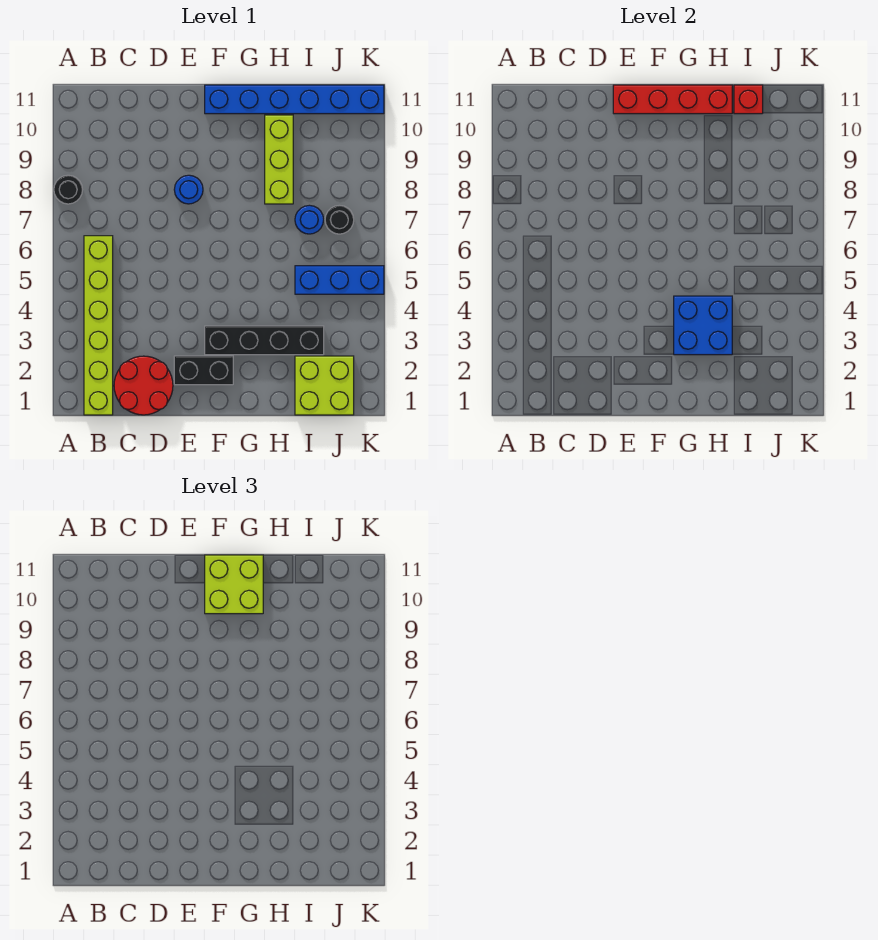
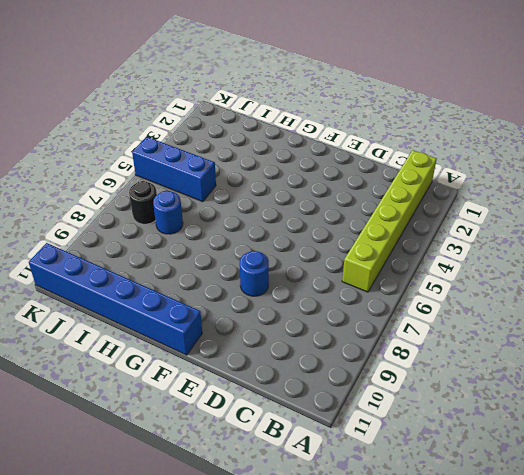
none -> black 1x1 round brick [54,175,83,204]
none -> red 2x2 round brick [114,356,173,415]
none -> black 1x2 brick [174,356,233,385]

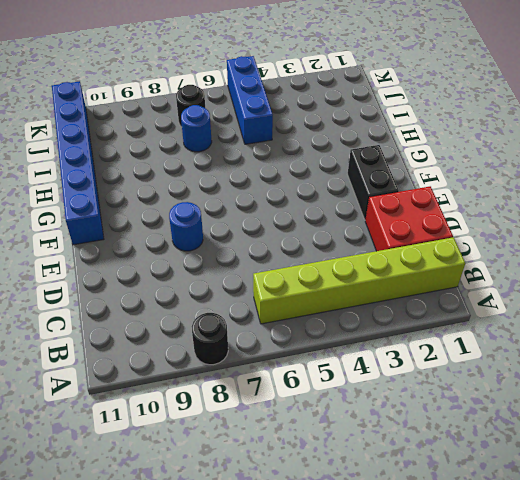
red 2x2 brick [365,186,453,251] -> red 2x2 round brick [114,356,173,415]
none -> black 1x4 brick [205,326,324,355]
none -> lime 1x3 brick [265,115,293,204]
none -> lime 2x2 brick [295,356,354,415]

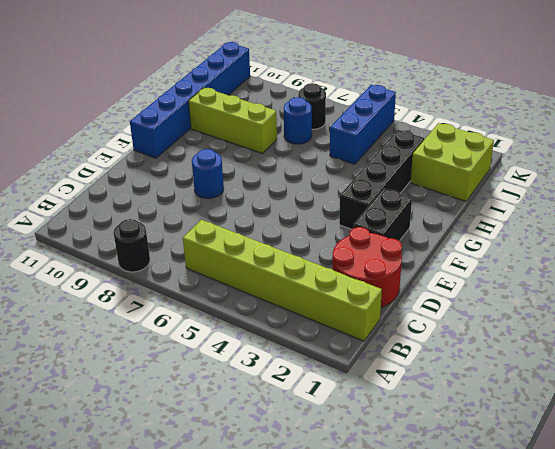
none -> red 1x4 brick [613,85,732,114]
none -> blue 2x2 brick [674,296,732,355]
none -> red 1x1 brick [734,85,763,114]

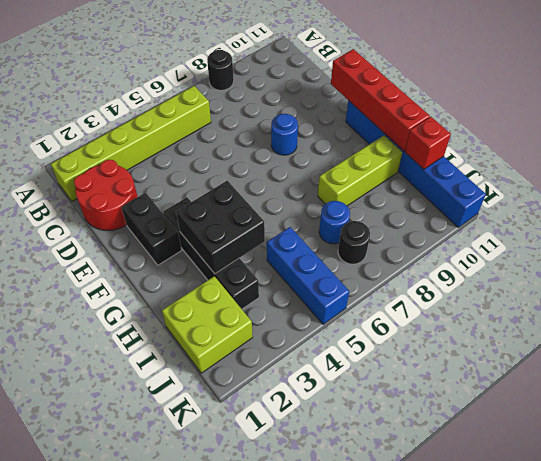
black 2x2 brick [176,181,265,274] -> blue 2x2 brick [674,296,732,355]
none -> lime 2x2 brick [205,555,263,614]

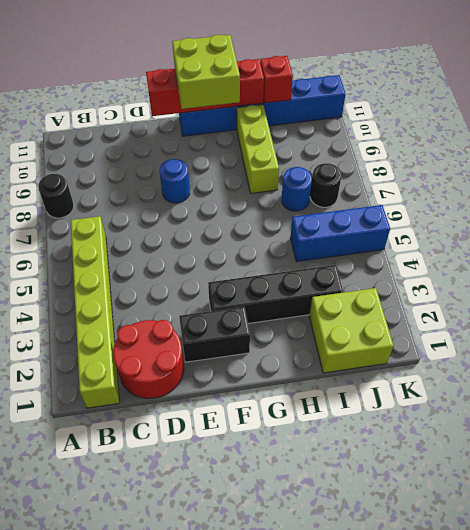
none -> blue 2x2 brick [674,296,732,355]

